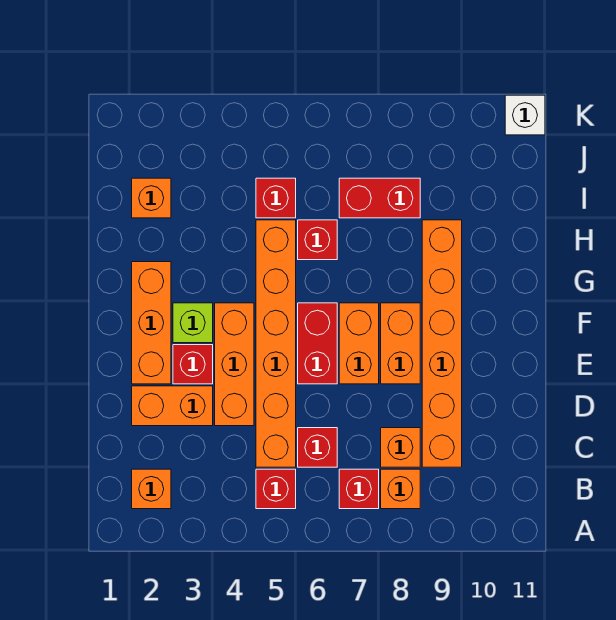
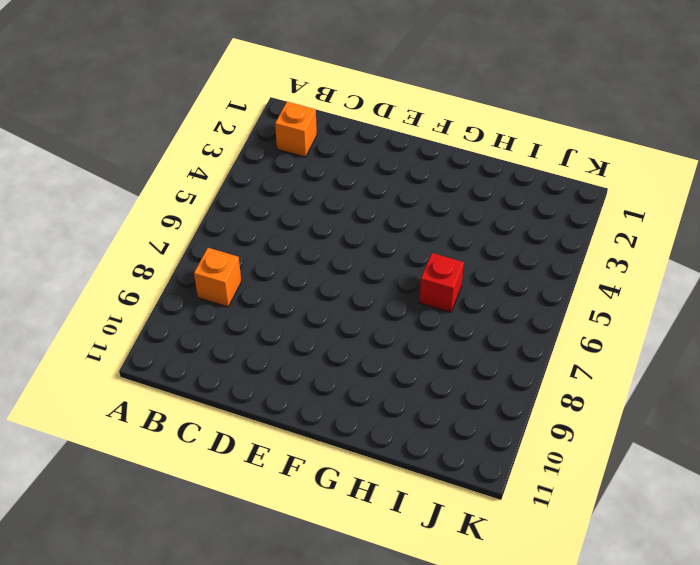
none -> red 1x1 brick [256,469,296,509]
none -> red 1x1 brick [339,469,379,509]
none -> orange 1x6 brick [256,220,296,467]

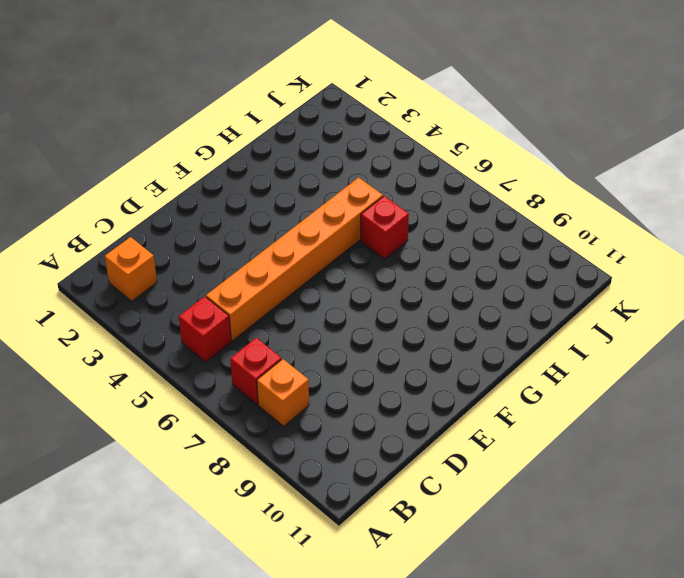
none -> red 1x1 brick [298,428,337,467]
none -> orange 1x1 brick [381,428,420,467]
none -> orange 1x6 brick [422,220,462,467]

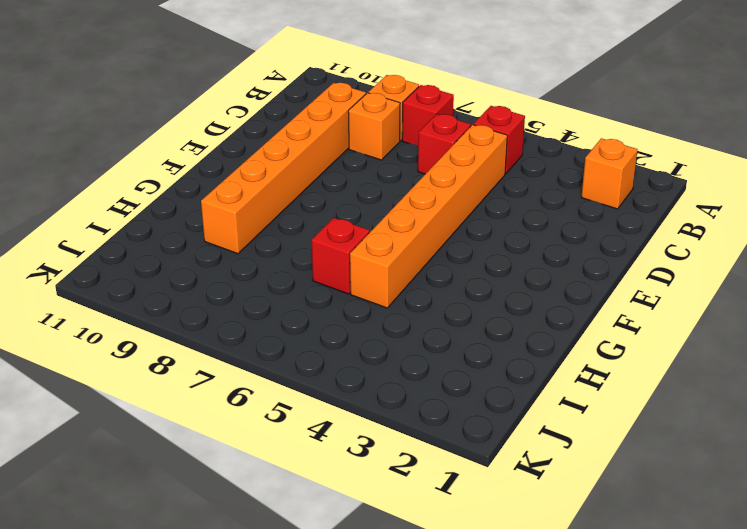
none -> orange 1x2 brick [132,386,213,426]
none -> orange 1x3 brick [215,303,254,426]
none -> orange 1x3 brick [132,262,171,384]

